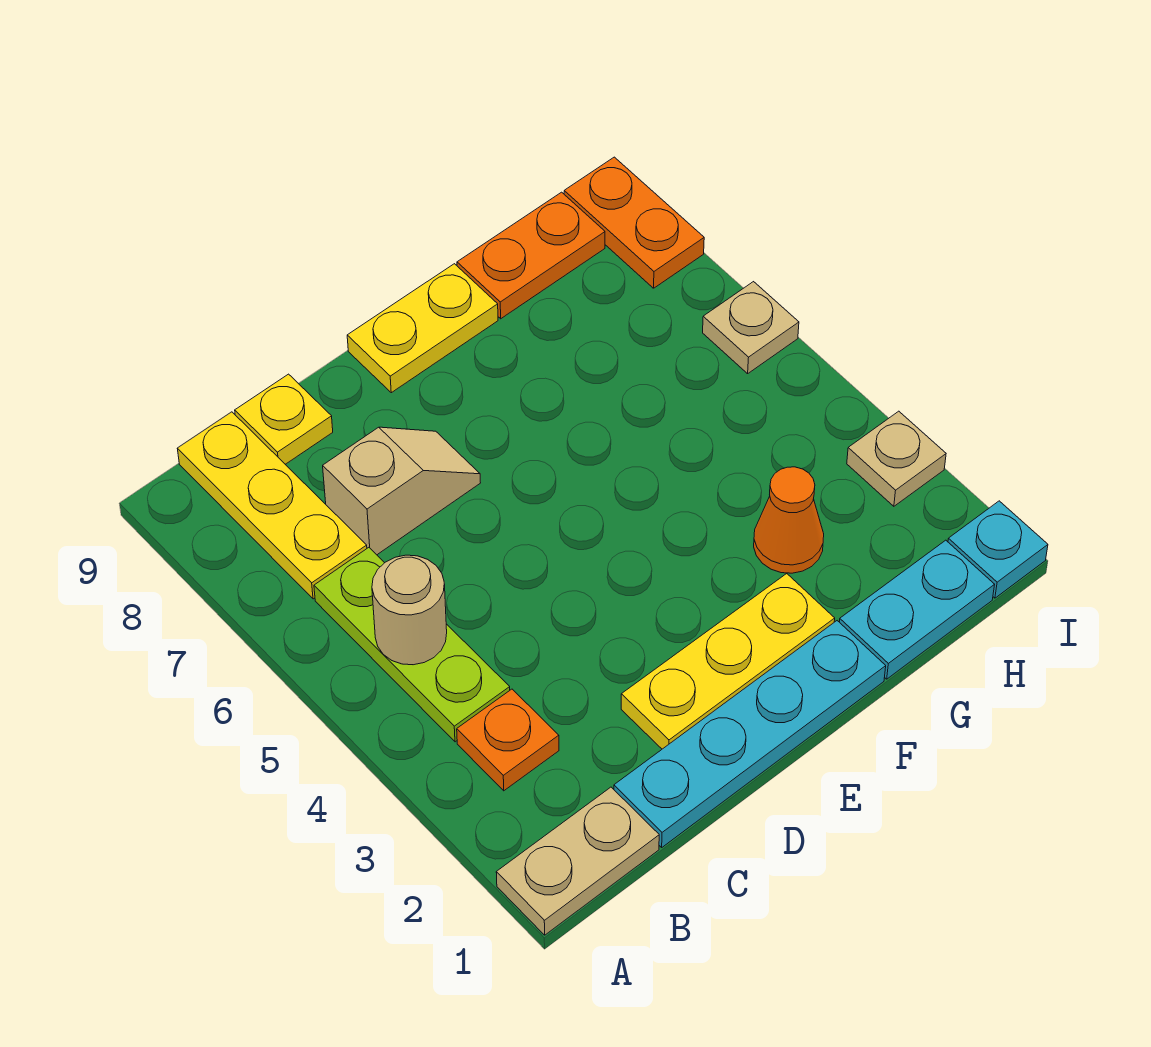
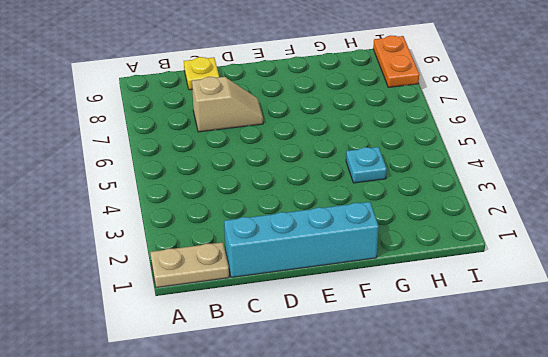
cyan 1x4 brick [224,202,379,277] -> cyan 1x4 plate [614,621,886,847]
cyan 1x1 plate [346,147,387,183] -> cyan 1x1 plate moved to [948,501,1048,598]
none -> orange 1x1 plate [457,689,559,791]
none -> lime 1x3 plate [314,548,510,742]
none -> yellow 1x3 plate [177,412,367,599]

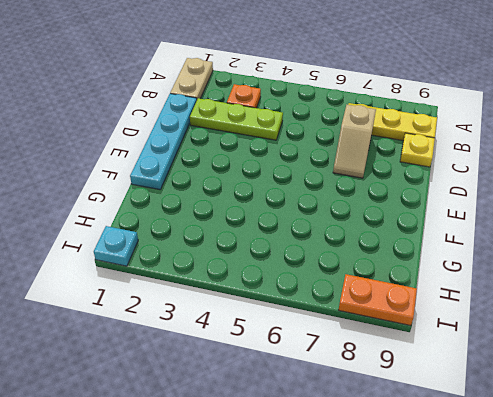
lime 1x3 plate [190,98,283,140] -> lime 1x3 plate moved to [314,548,510,742]
none -> yellow 1x3 plate [621,574,835,749]
none -> yellow 1x2 plate [347,264,498,393]
none -> cyan 1x2 plate [840,540,995,679]

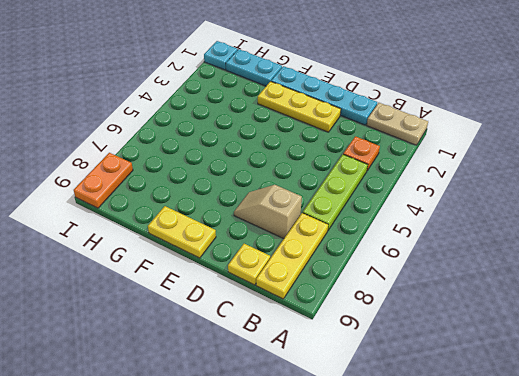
none -> orange 1x1 cone [754,467,824,573]
none -> orange 1x2 plate [457,192,605,319]
none -> tan 1x1 plate [847,411,946,506]

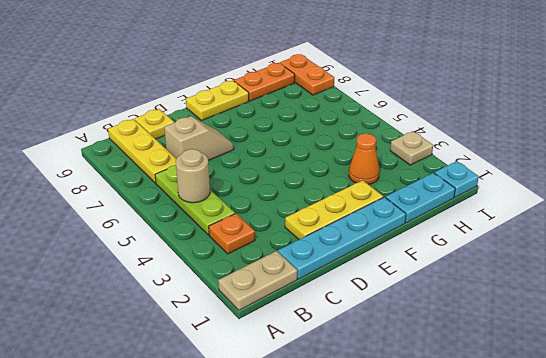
none -> tan 1x1 plate [703,282,799,374]

